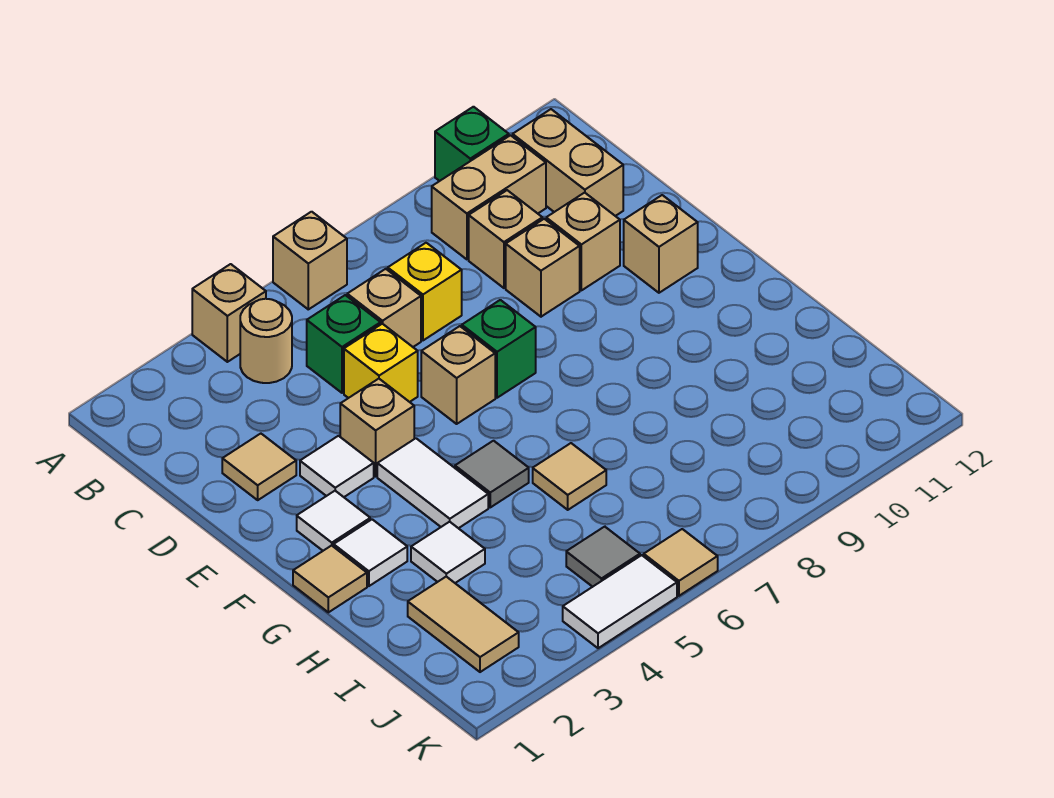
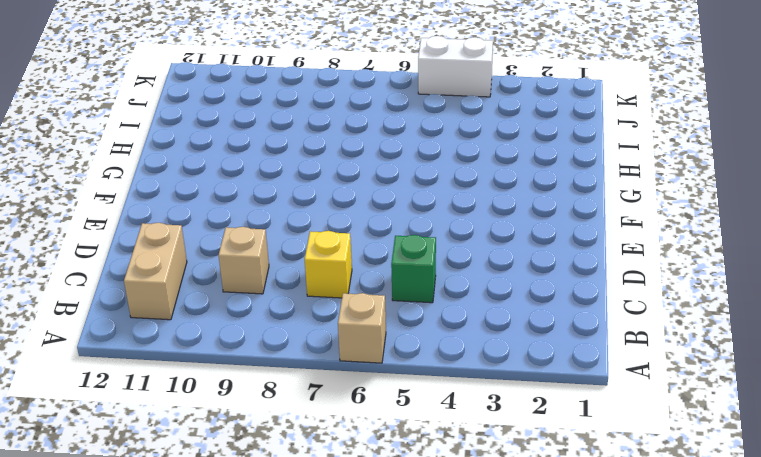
white 1x2 brick [418,36,493,97] -> white 1x2 tile [563,555,677,648]
none -> tan 1x1 brick [192,264,266,362]
none -> green 1x1 brick [435,107,509,181]
none -> tan 1x1 round brick [240,299,292,383]
none -> tan 1x2 brick [432,135,546,259]

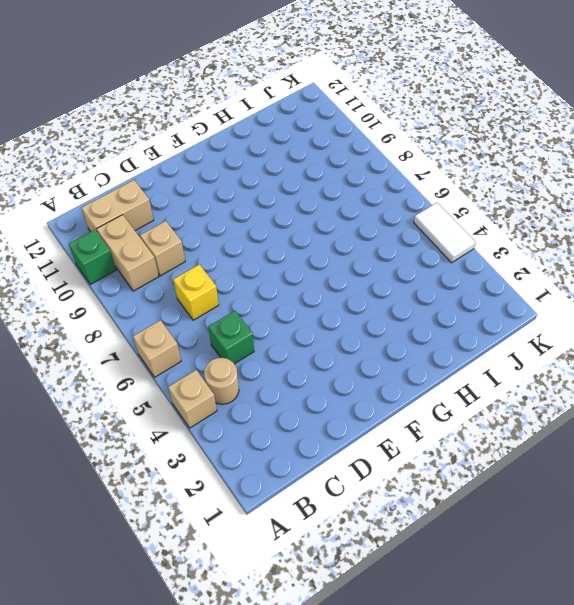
none -> tan 1x1 brick [347,269,421,347]
none -> tan 1x1 tile [222,434,296,500]
none -> yellow 1x1 brick [344,324,418,402]
none -> tan 1x1 brick [506,219,580,317]

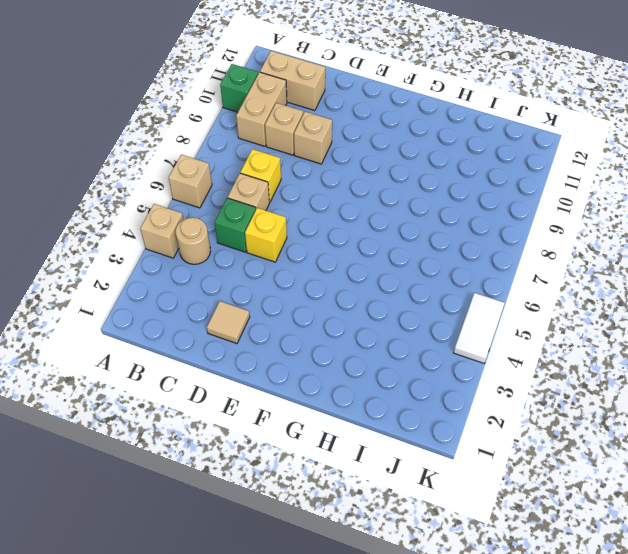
none -> tan 1x1 brick [546,193,620,290]
none -> white 1x1 tile [300,436,374,497]
none -> tan 1x1 brick [340,379,414,476]
none -> tan 1x1 brick [421,326,495,424]

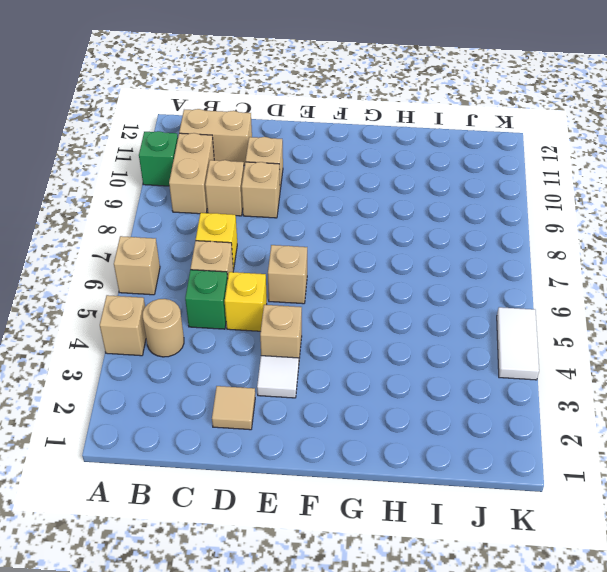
none -> green 1x1 brick [462,300,536,398]
none -> tan 1x1 brick [624,195,698,293]
none -> white 1x1 tile [297,491,370,551]
none -> white 1x2 tile [377,438,488,528]

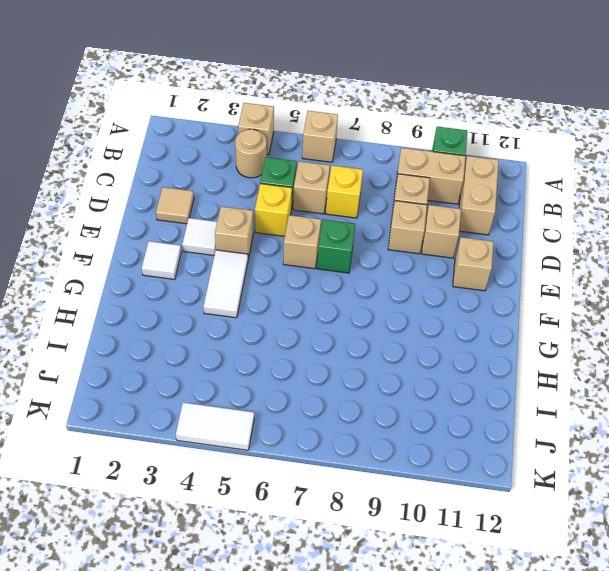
none -> tan 1x1 tile [293,545,367,612]
none -> white 1x1 tile [334,519,407,586]
none -> grey 1x1 tile [455,441,529,507]
none -> white 1x1 tile [411,522,485,583]

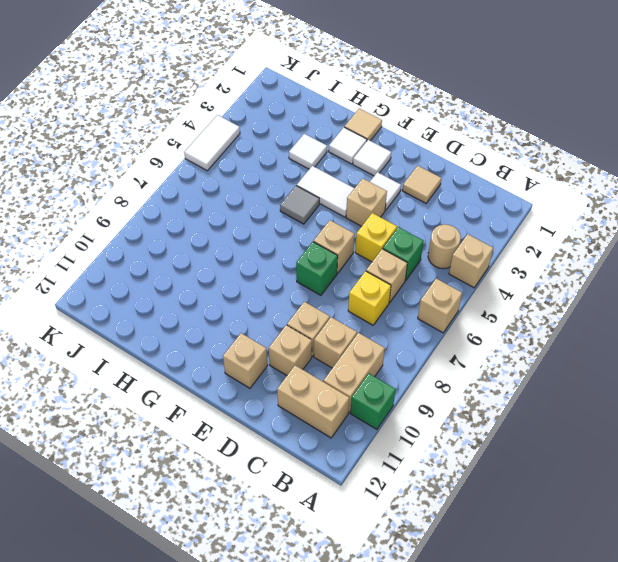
none -> tan 1x1 tile [533,443,606,510]
none -> tan 1x2 tile [408,577,519,672]
none -> grey 1x1 tile [566,527,640,587]
none -> tan 1x1 tile [644,529,718,596]

